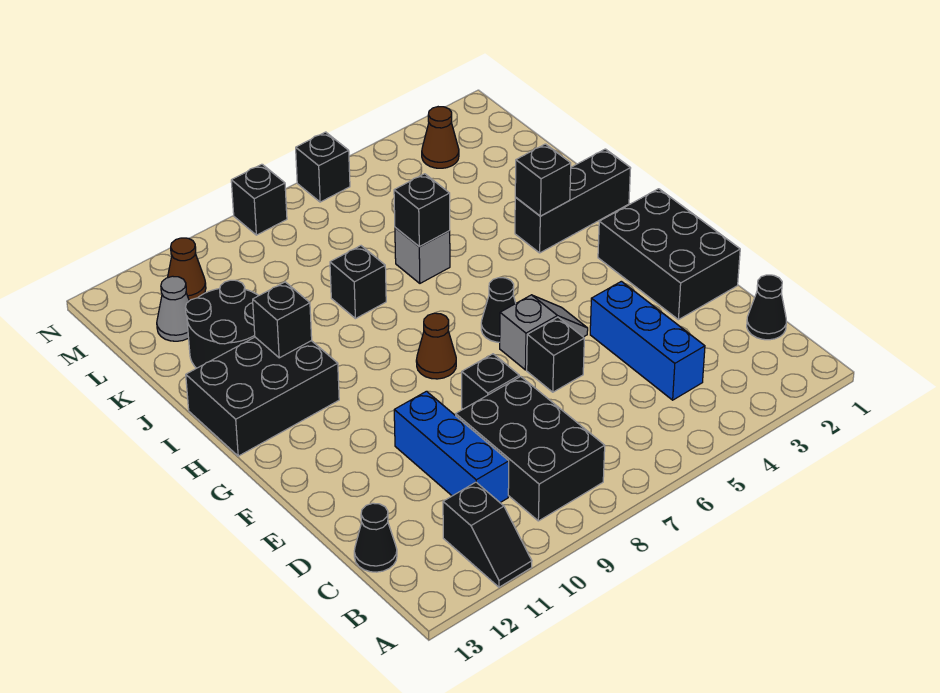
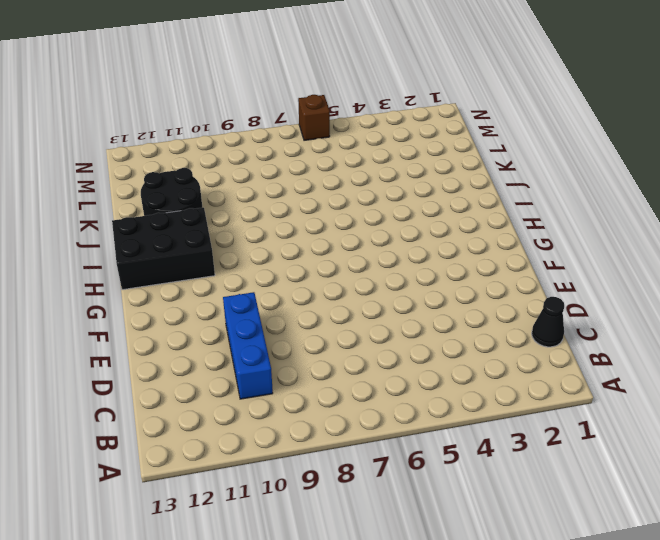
brown 1x1 brick [298,95,330,140] -> black 1x1 brick [296,132,350,202]
none -> black 1x2 slope [443,482,532,587]
none -> black 2x3 brick [456,376,605,521]
none -> blue 1x3 brick [590,281,705,400]

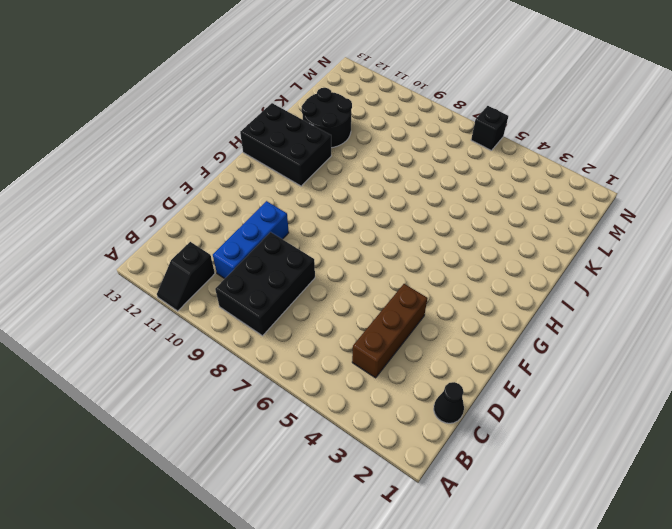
brown 1x3 brick [352,284,428,378] -> blue 1x3 brick [590,281,705,400]
none -> black 1x1 cone [354,503,397,572]
none -> black 2x3 brick [598,189,740,320]
none -> black 1x1 brick [527,317,584,392]

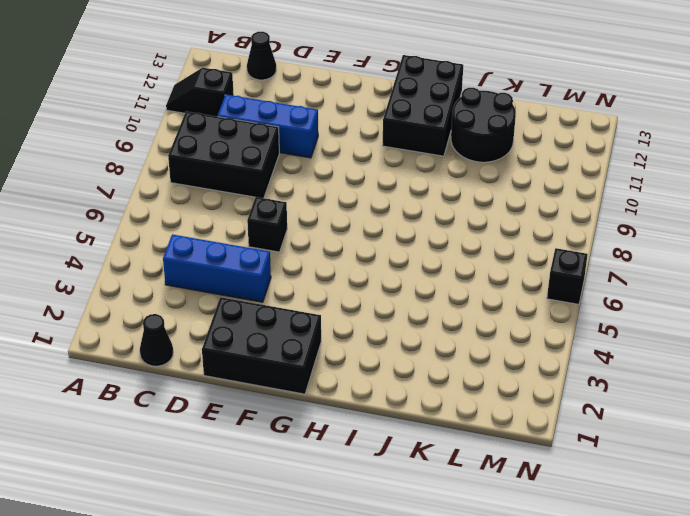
none -> black 1x1 brick [462,354,519,409]
none -> grey 1x2 slope [500,295,588,370]
none -> black 1x1 cone [481,278,516,342]

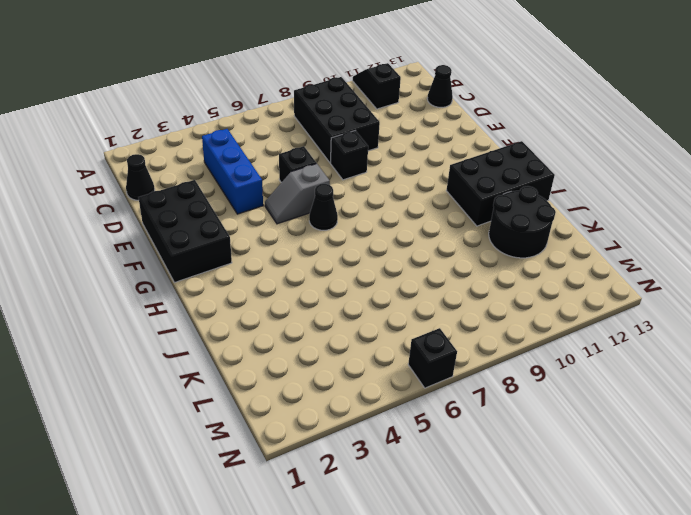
none -> blue 1x3 brick [394,391,509,503]
none -> brown 1x1 cone [416,313,456,379]
none -> black 1x3 brick [515,149,631,253]

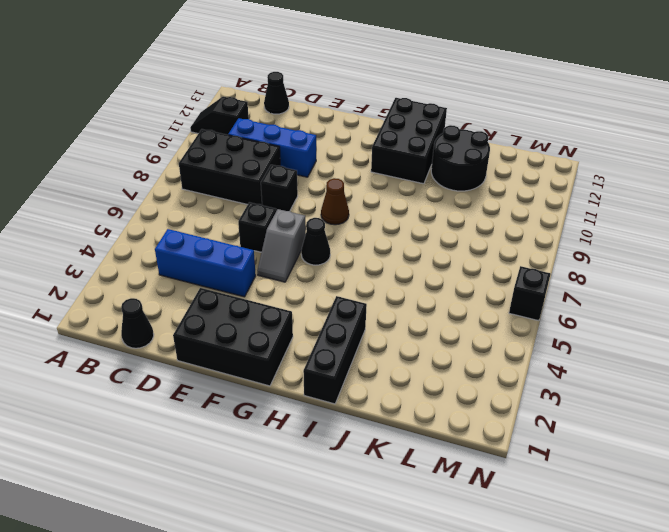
none -> grey 1x1 brick [395,228,450,283]
none -> black 1x1 brick [330,246,386,319]
none -> grey 1x1 cone [157,276,189,341]

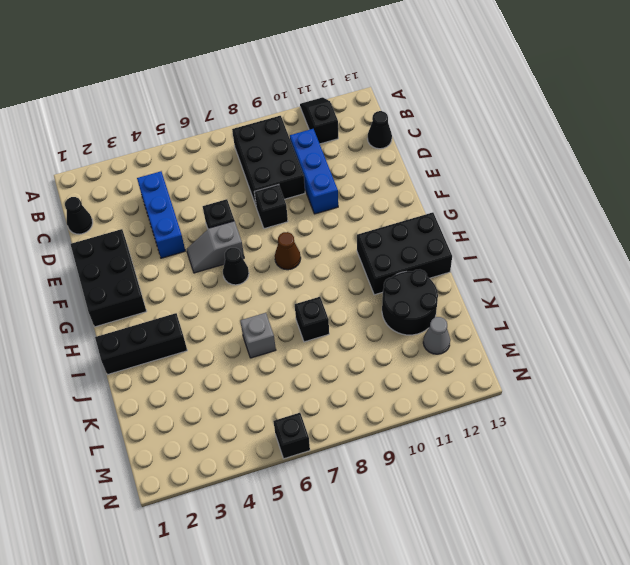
none -> brown 1x1 cone [422,107,459,168]
none -> brown 1x1 cone [168,238,206,301]
none -> black 1x1 brick [231,164,287,235]

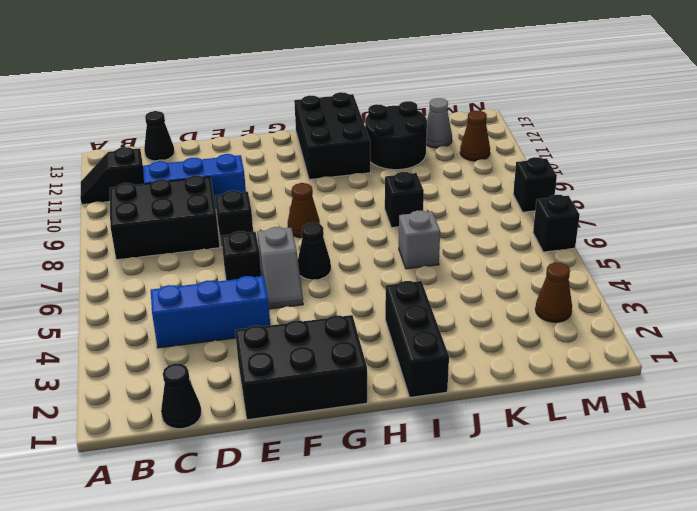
none -> black 1x1 brick [515,144,571,216]
none -> black 1x1 brick [253,282,312,358]
none -> black 1x1 brick [394,174,450,246]

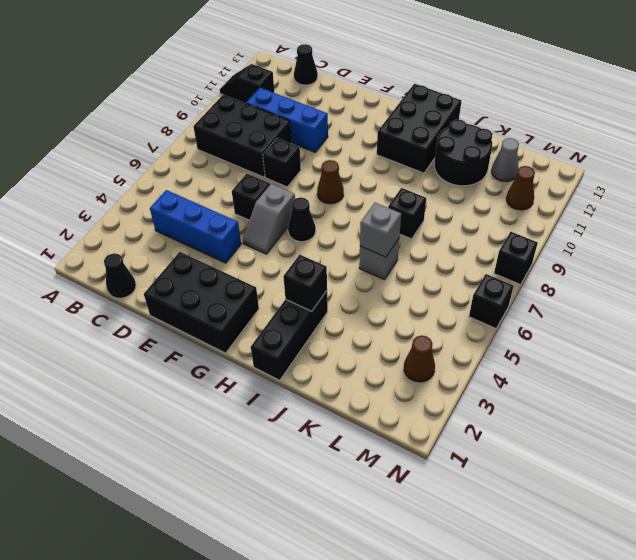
grey 1x1 brick [360,203,401,257] -> black 1x1 brick [394,174,450,246]
none -> black 1x1 brick [253,282,312,358]

